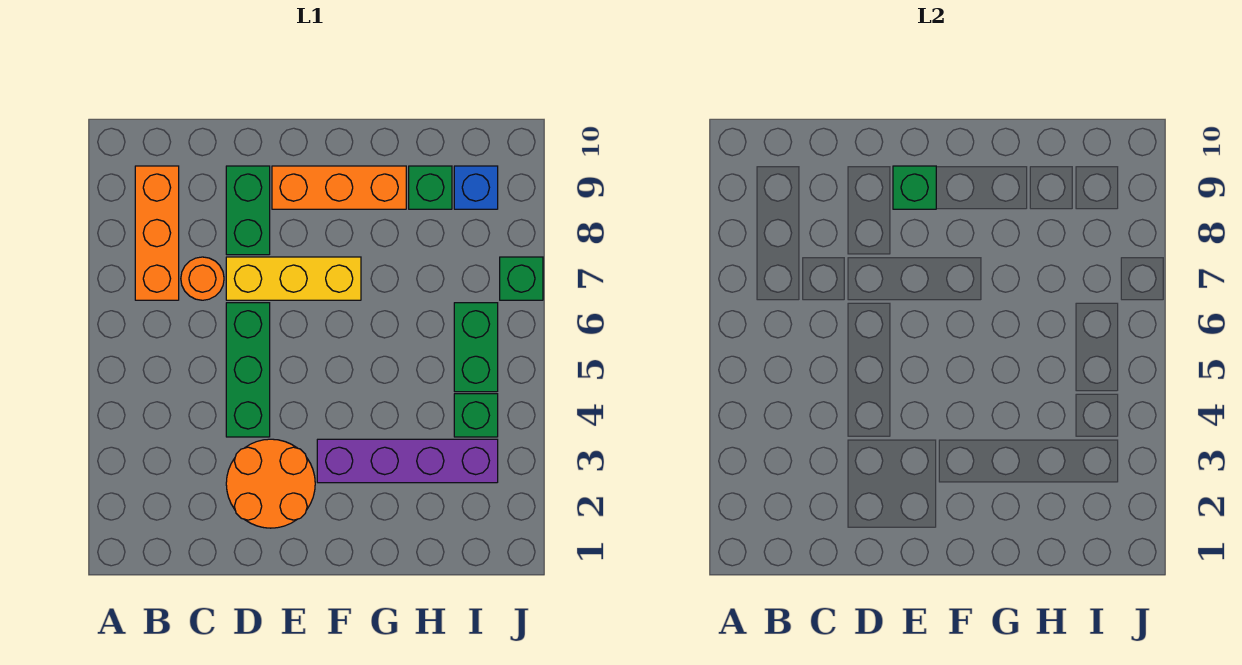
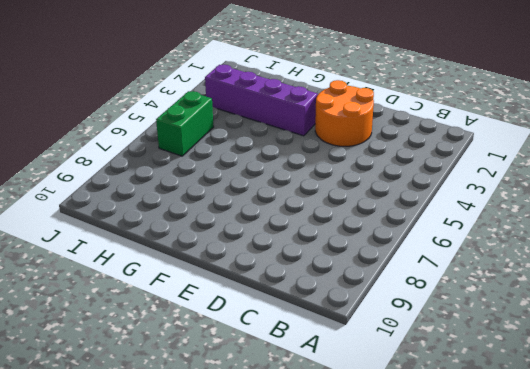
none -> orange 1x3 brick [135,166,179,300]
none -> orange 1x1 round brick [181,257,224,300]
none -> green 1x3 brick [226,303,270,437]

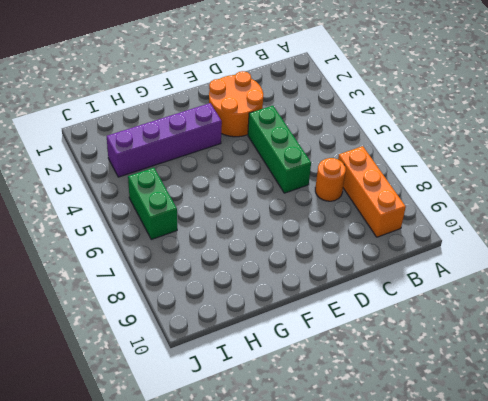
none -> yellow 1x3 brick [226,257,361,300]
none -> green 1x2 brick [226,166,270,255]
none -> orange 1x3 brick [272,166,406,209]

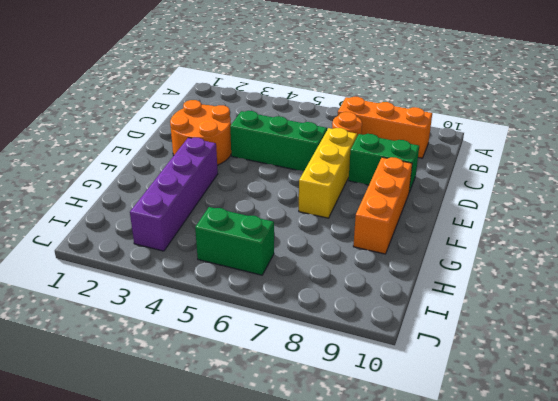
none -> green 1x1 brick [409,166,452,209]
none -> green 1x1 brick [454,394,498,437]
none -> blue 1x1 brick [454,166,498,209]

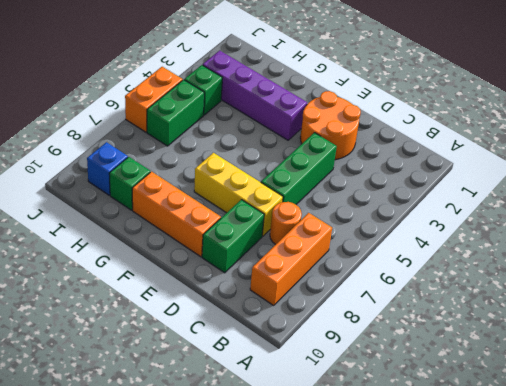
orange 1x2 brick [125,67,183,132] -> none
none -> green 1x1 brick [500,257,543,300]
none -> green 1x1 brick [893,166,936,209]

